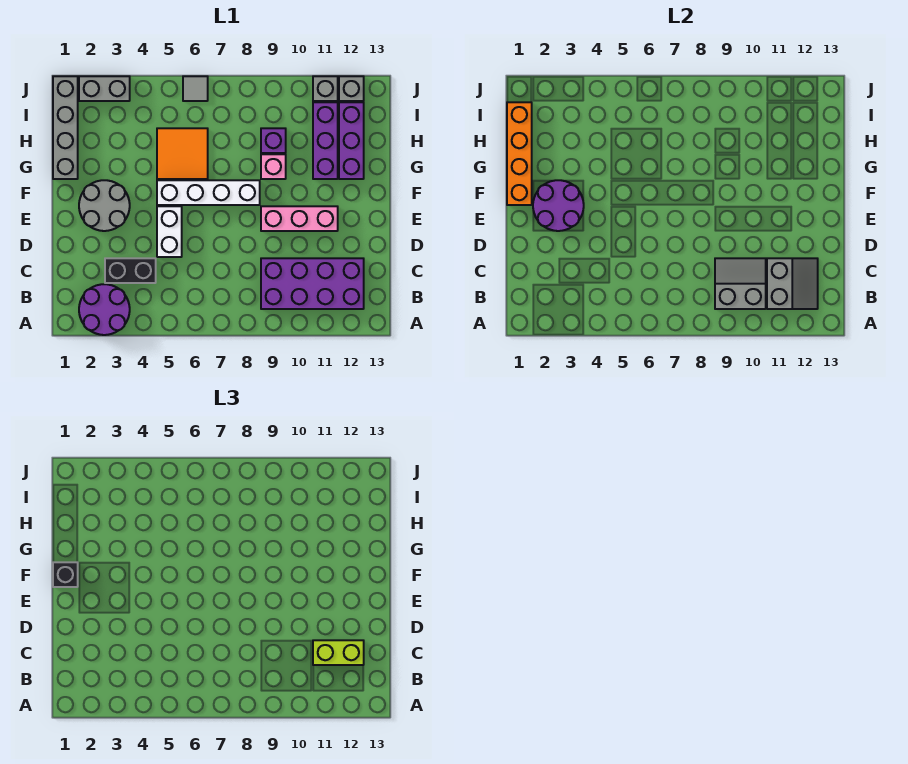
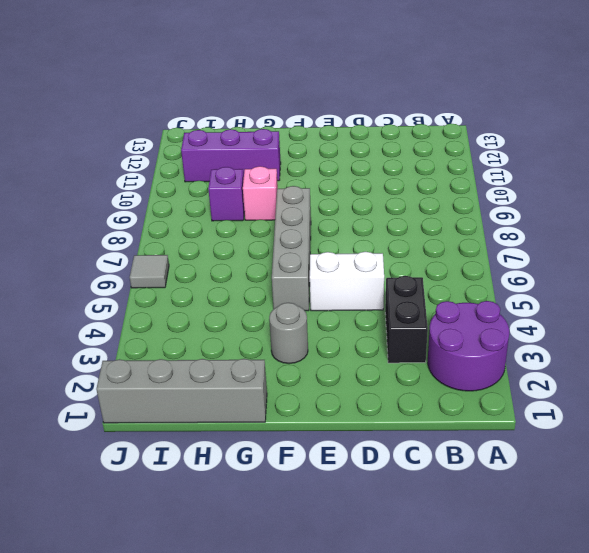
grey 1x1 round brick [269,303,308,363] -> grey 2x2 round brick [79,180,130,231]
grey 1x4 brick [272,186,311,311] -> white 1x4 brick [157,180,260,205]
none -> purple 2x4 brick [261,258,364,309]
none -> pink 1x3 brick [261,206,338,231]
none -> orange 2x2 tile [157,128,208,179]

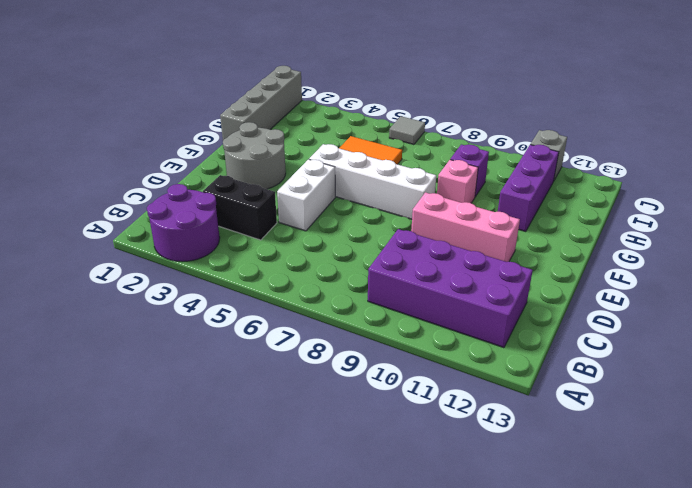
none -> purple 1x3 brick [339,102,364,179]
none -> grey 1x2 brick [79,76,130,101]
none -> grey 1x1 brick [339,76,364,101]

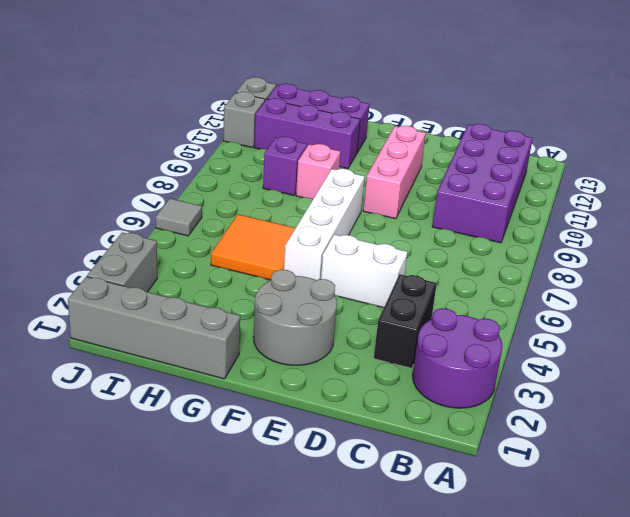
none -> grey 2x2 slope [715,258,766,309]
none -> grey 2x2 slope [767,258,818,309]
none -> purple 2x2 round brick [533,180,584,231]

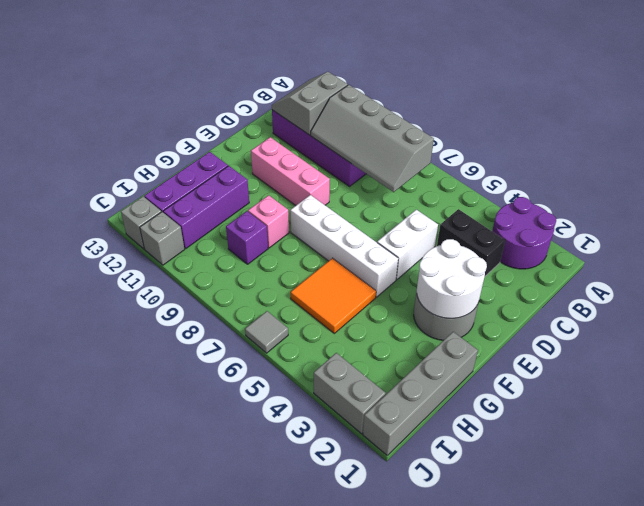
grey 2x4 slope [311,85,434,192] -> grey 2x2 slope [715,258,766,309]
white 2x2 round brick [417,239,487,318] -> purple 2x2 round brick [533,180,584,231]
none -> orange 1x4 brick [507,102,532,205]
none -> lime 1x2 brick [313,640,364,665]
none -> black 1x1 brick [53,562,78,587]

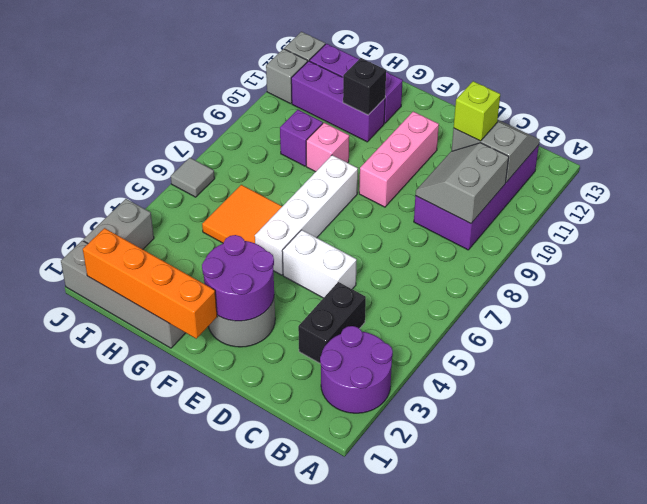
lime 1x1 brick [454,81,500,141] -> lime 1x2 brick [313,640,364,665]
black 1x1 brick [343,58,386,115] -> black 1x1 brick moved to [53,562,78,587]

